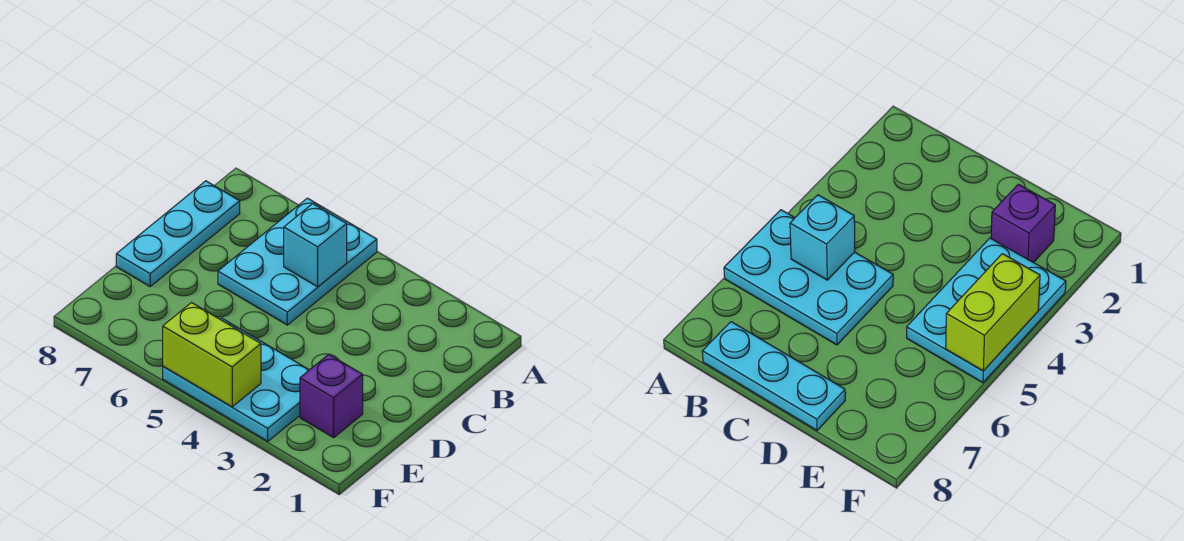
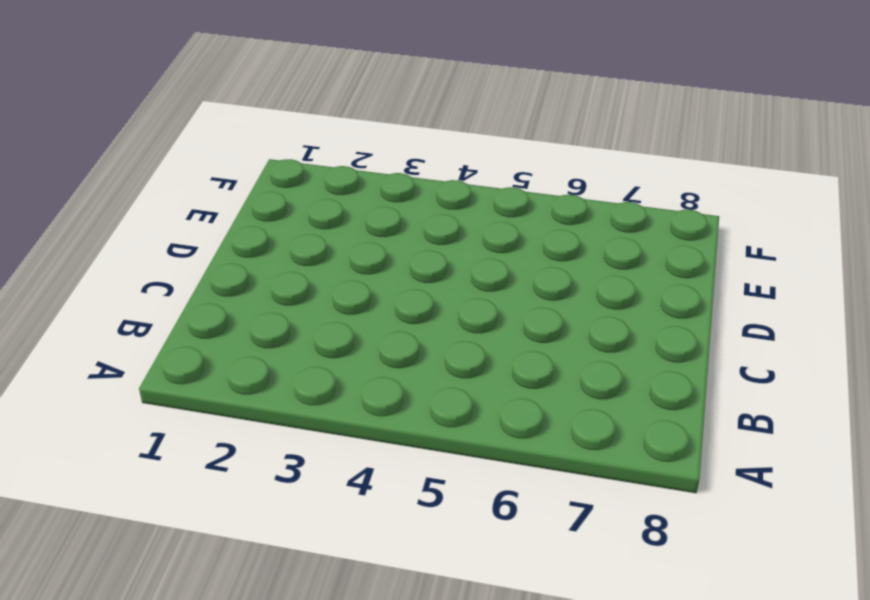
none -> cyan 2x3 plate [218,198,377,325]
none -> cyan 1x3 plate [116,181,240,287]

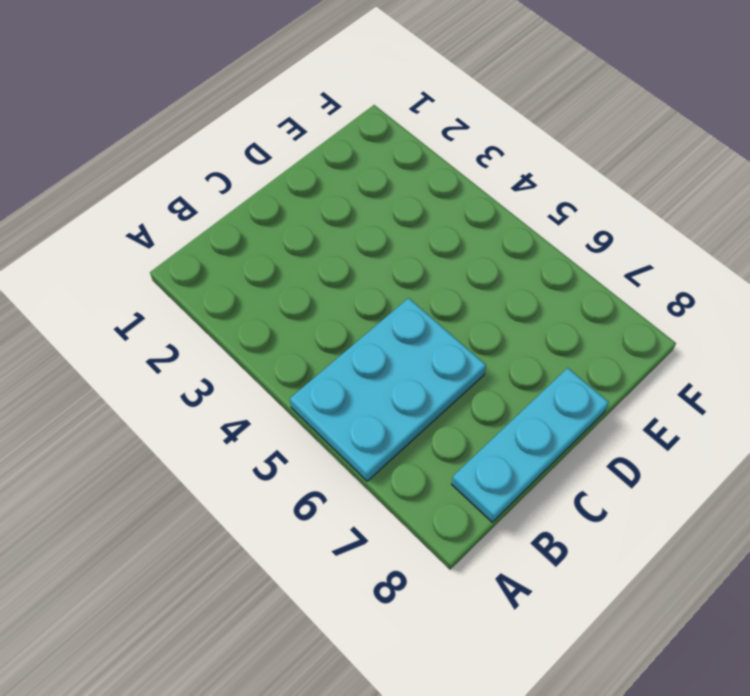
none -> purple 1x1 brick [300,354,363,438]
none -> cyan 2x3 plate [163,318,309,441]

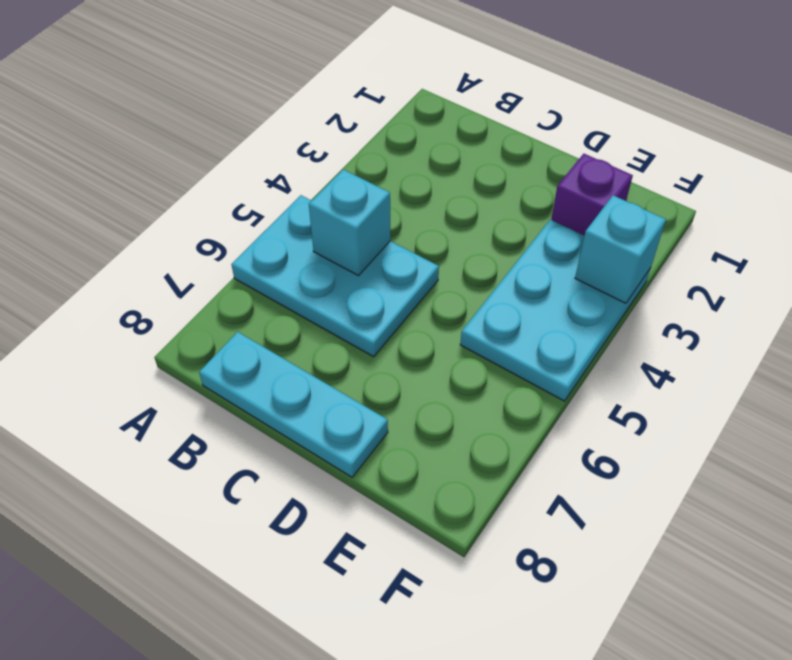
cyan 1x1 brick [575,195,666,303] -> none
none -> lime 1x2 brick [163,303,261,407]

